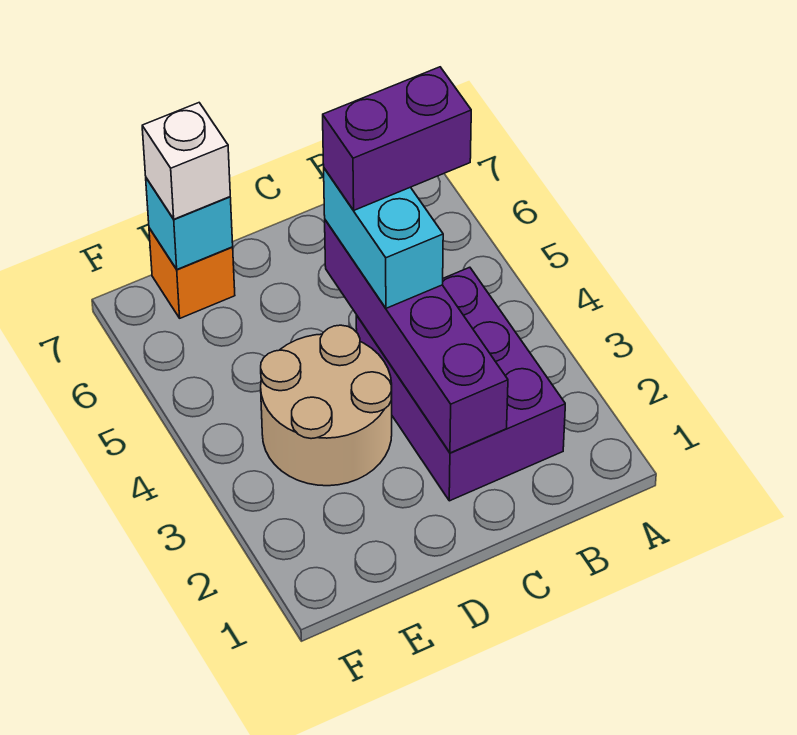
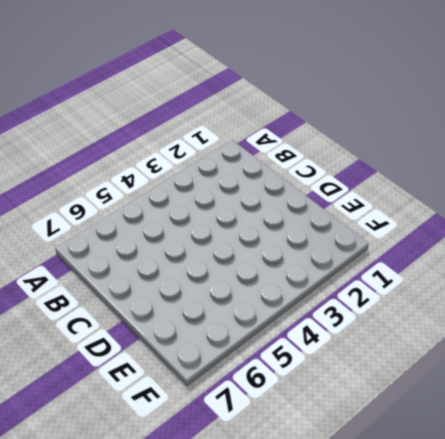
none -> purple 2x3 brick [356,267,565,501]
none -> tan 2x2 round brick [261,325,392,486]

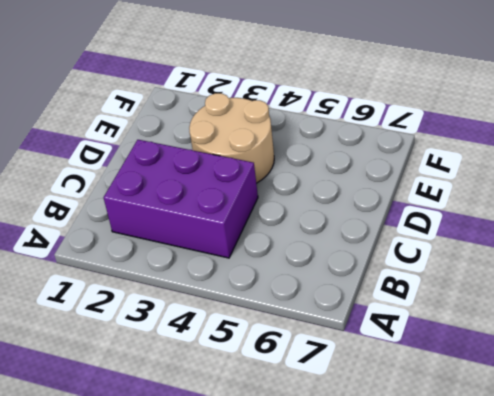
none -> orange 1x1 brick [149,228,235,318]
none -> purple 1x4 brick [325,220,508,453]

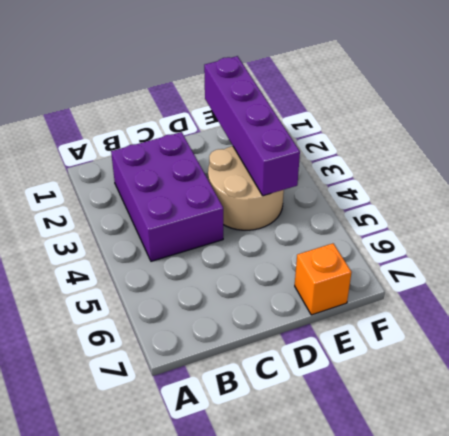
purple 1x4 brick [204,56,300,196] -> purple 1x4 brick moved to [325,220,508,453]
none -> cyan 1x1 brick [146,178,233,269]
none -> cyan 1x2 brick [324,168,443,308]

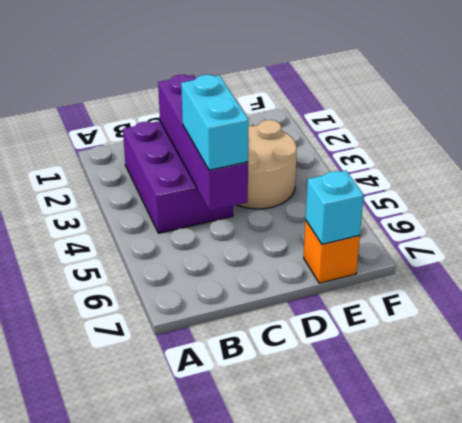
none -> white 1x1 brick [142,103,230,219]
none -> purple 1x2 brick [323,67,471,210]

